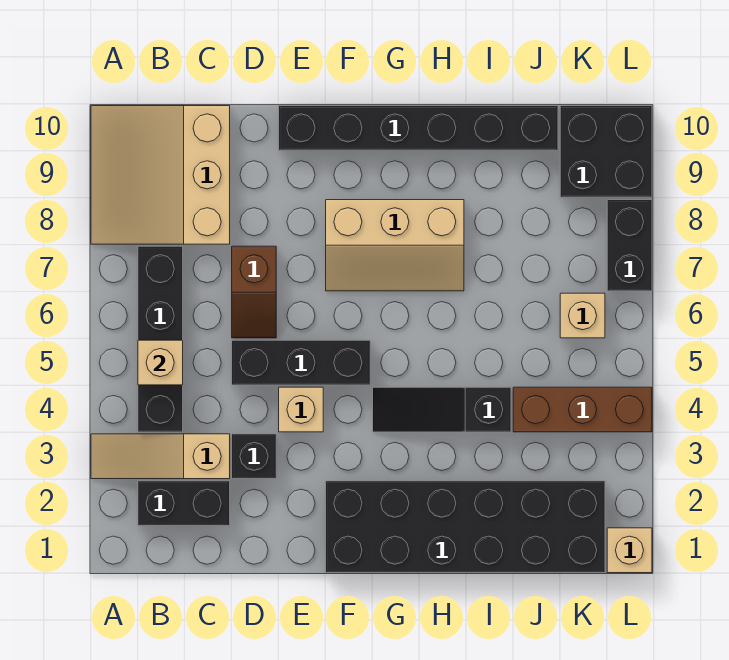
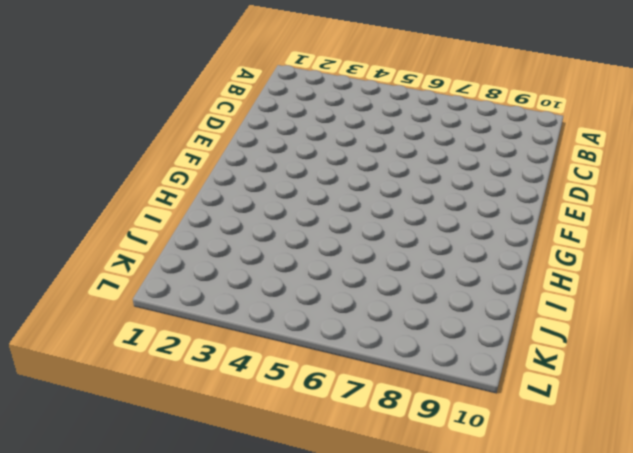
none -> tan 1x3 slope [91,434,230,479]
none -> tan 3x3 slope [91,106,230,244]
none -> black 1x2 brick [138,481,230,526]

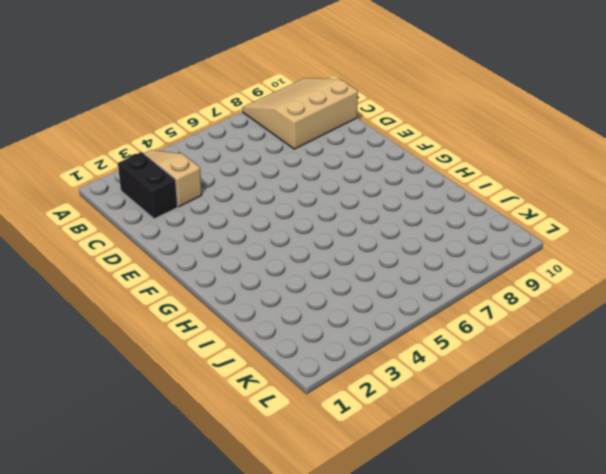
none -> black 1x4 brick [138,246,183,432]
none -> black 1x1 brick [232,434,276,479]
none -> black 1x3 brick [232,340,370,385]

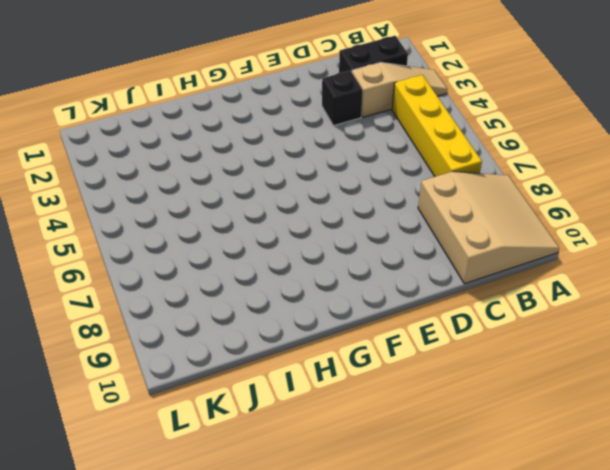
yellow 1x4 brick [392,75,482,177] -> black 1x4 brick [138,246,183,432]
none -> black 1x3 brick [232,340,370,385]
none -> brown 1x2 slope [232,246,276,338]
none -> tan 1x1 brick [279,387,323,432]

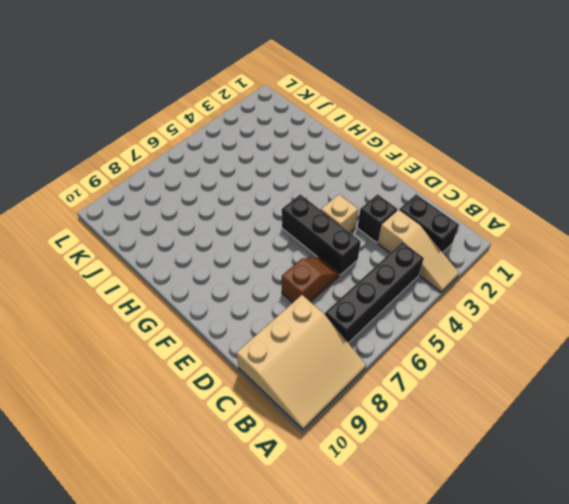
none -> black 1x6 brick [279,106,558,150]
none -> black 2x6 brick [326,481,605,573]
none -> tan 2x3 slope [326,200,464,291]

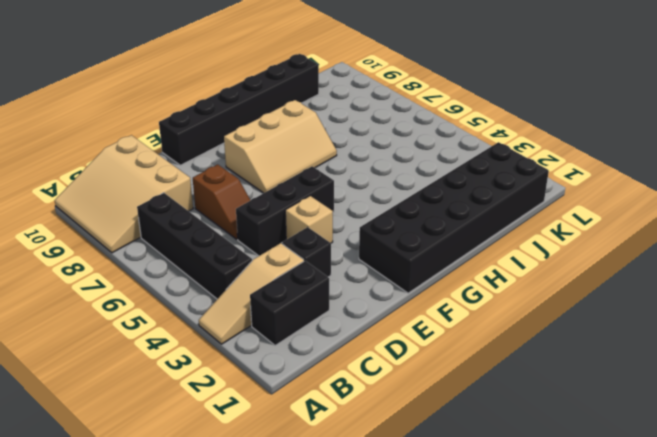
none -> black 1x3 slope [373,387,511,432]
none -> brown 1x3 brick [513,387,652,432]
none -> tan 1x1 brick [560,293,605,338]

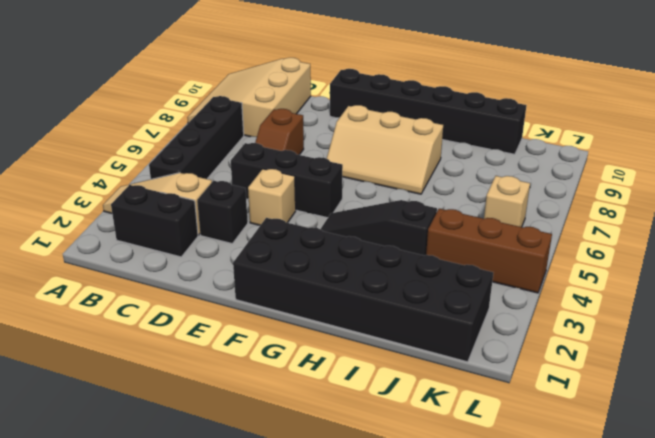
none -> black 2x2 brick [560,106,652,197]
none -> tan 1x1 brick [607,528,652,573]
none -> black 1x2 brick [607,200,652,291]

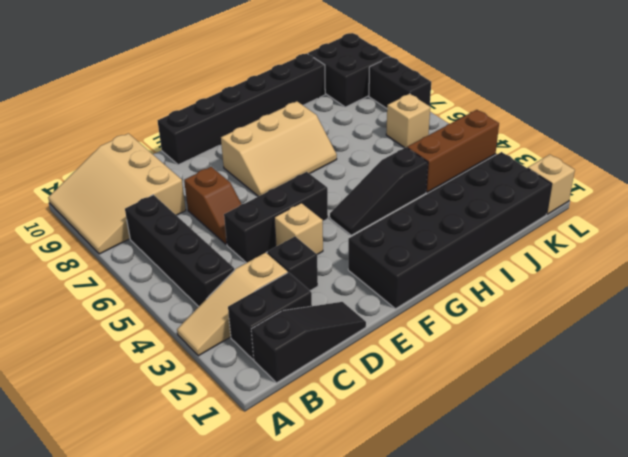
black 1x3 slope [251,302,366,383] -> none
none -> tan 1x1 brick [138,340,183,385]

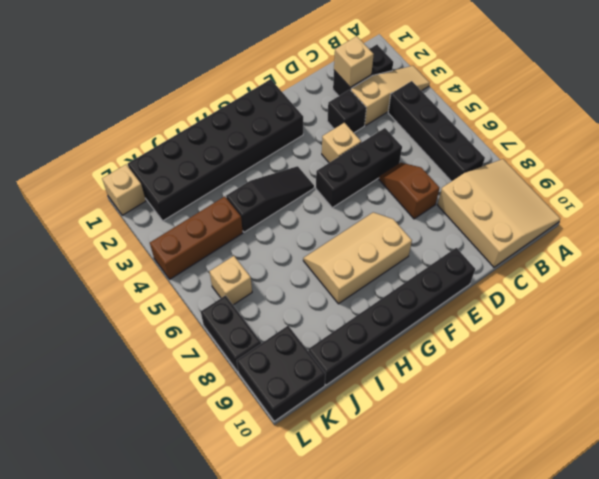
tan 1x1 brick [334,36,374,87] -> tan 1x1 brick moved to [138,340,183,385]

